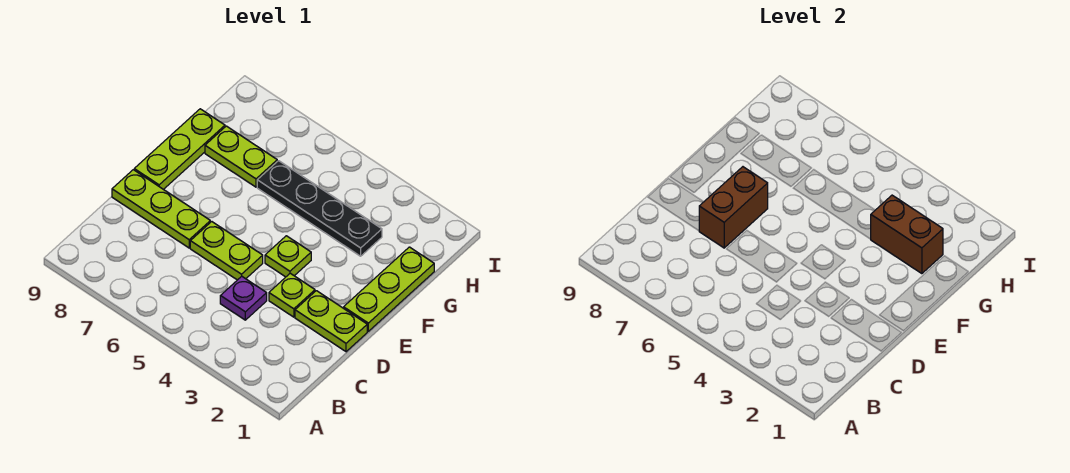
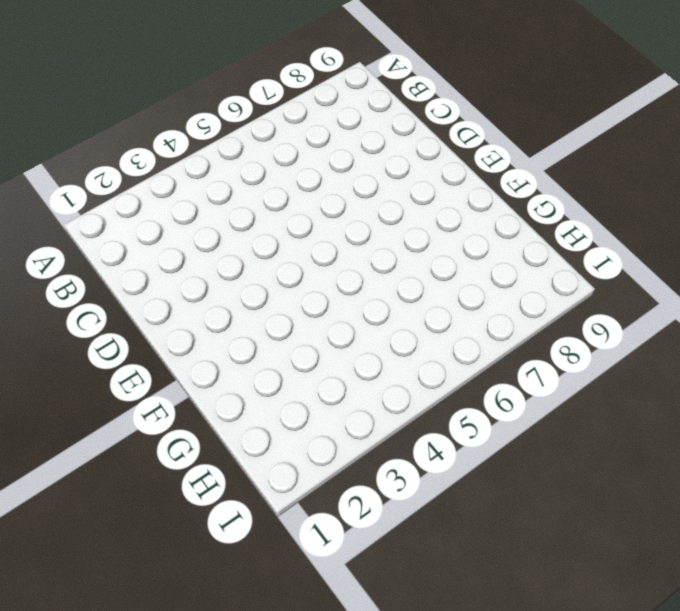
none -> purple 1x1 plate [220,276,267,320]
none -> lime 1x2 plate [295,291,367,352]
none -> lime 1x1 plate [269,273,315,317]

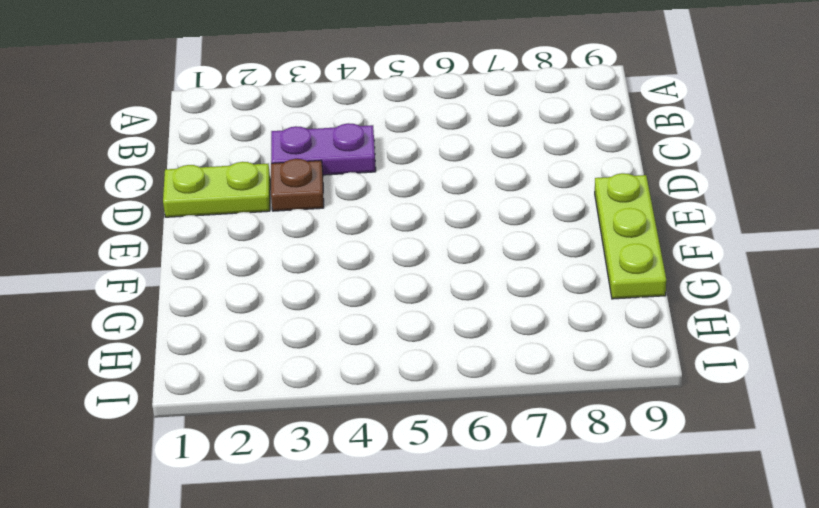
purple 1x2 plate [271,123,376,175] -> purple 1x1 plate [220,276,267,320]
brown 1x1 plate [271,159,324,211] -> lime 1x1 plate [269,273,315,317]
none -> lime 1x2 plate [190,222,263,280]
none -> lime 1x3 plate [112,170,210,248]
none -> lime 1x3 plate [344,247,434,331]

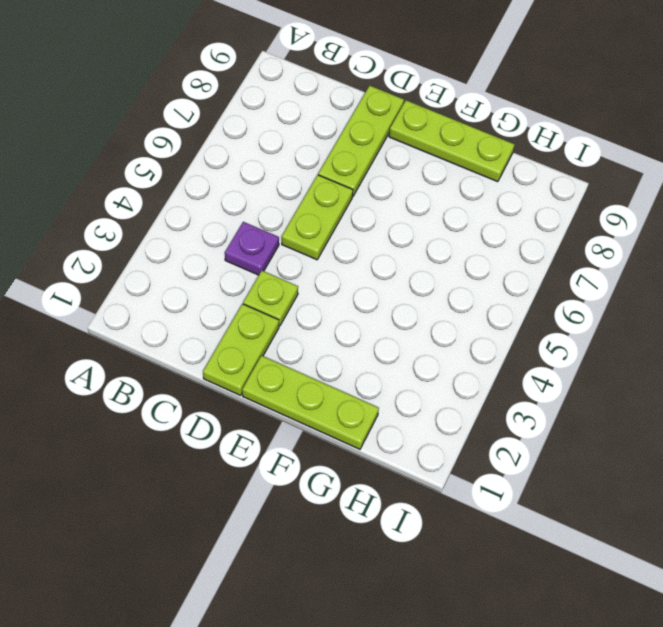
none -> lime 1x1 plate [265,236,311,277]
none -> black 1x4 plate [257,161,382,256]
none -> lime 1x2 plate [205,126,277,187]

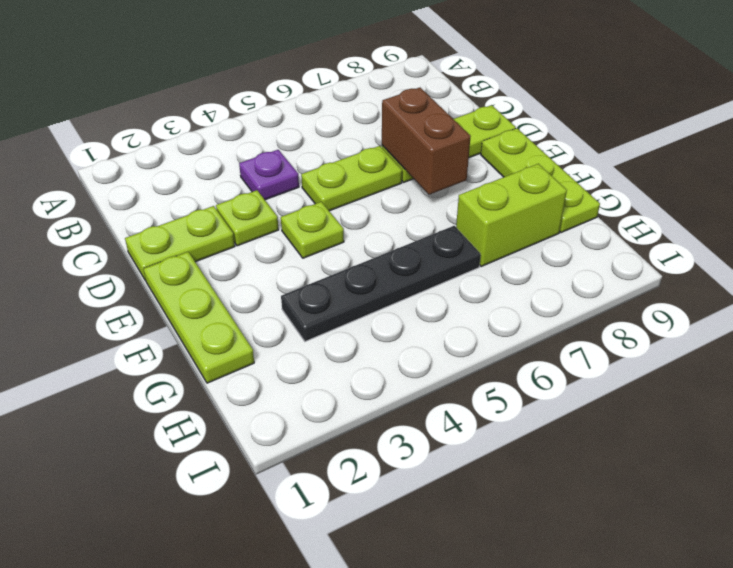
lime 1x2 brick [456,164,567,266] -> lime 1x2 plate [205,126,277,187]
none -> brown 1x2 brick [871,195,943,274]

